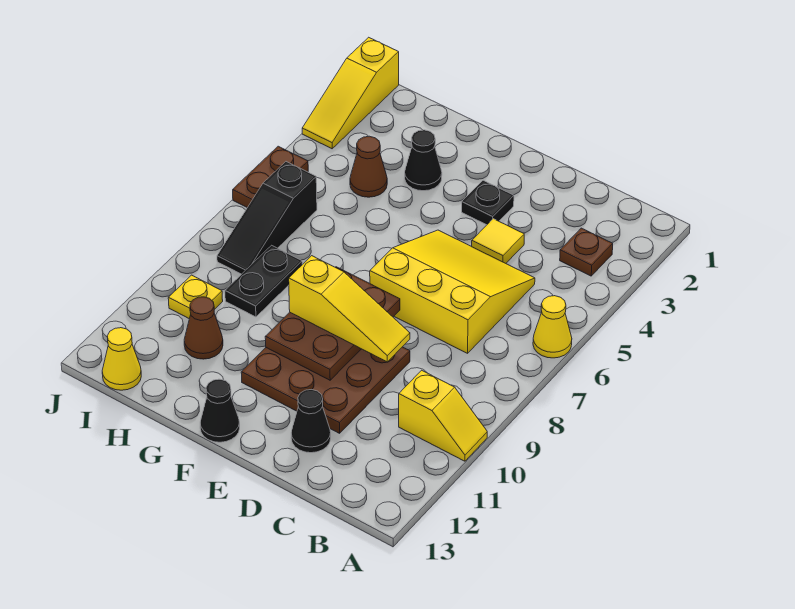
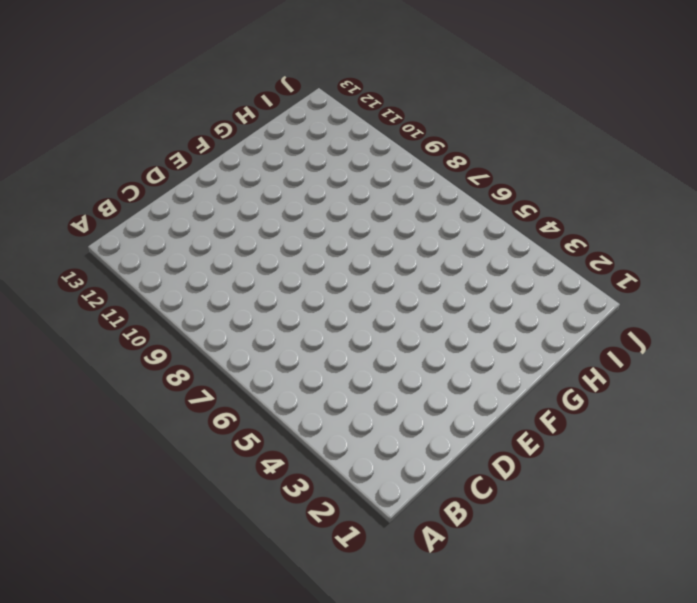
none -> yellow 1x1 cone [533,296,572,358]
none -> yellow 1x2 slope [399,370,487,461]
none -> brown 1x1 plate [560,228,613,276]

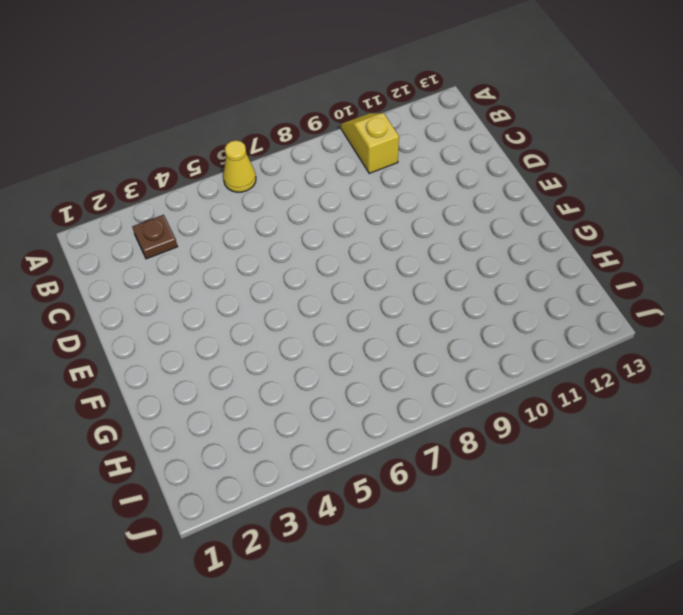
none -> yellow 3x3 slope [370,230,535,353]
none -> yellow 1x1 tile [472,219,524,263]
none -> brown 3x3 plate [241,347,410,433]

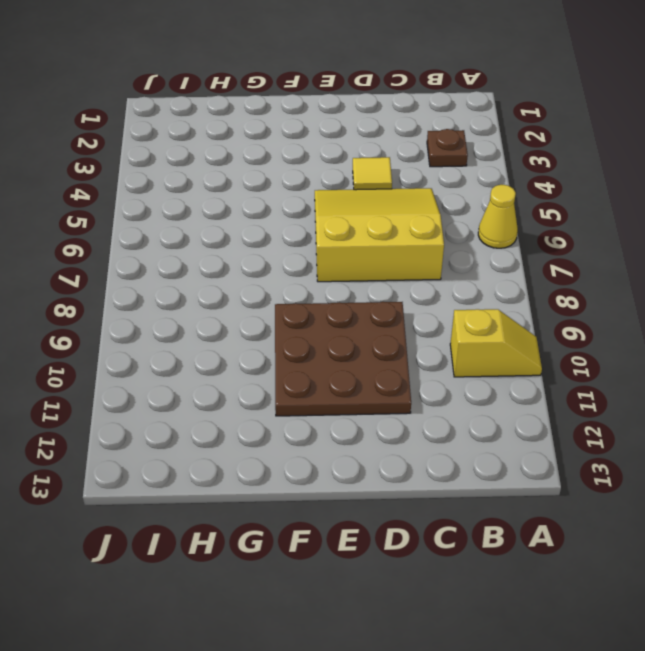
none -> black 1x1 cone [291,390,331,453]
none -> black 1x1 plate [462,180,514,225]
none -> black 1x1 cone [200,379,240,442]

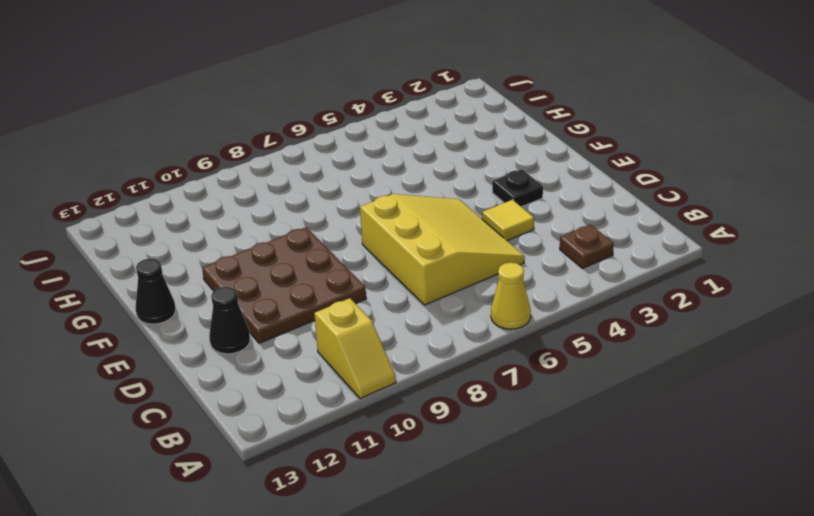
none -> black 1x1 cone [405,130,442,191]
none -> brown 1x1 cone [350,136,387,197]
none -> black 1x2 plate [225,245,302,317]

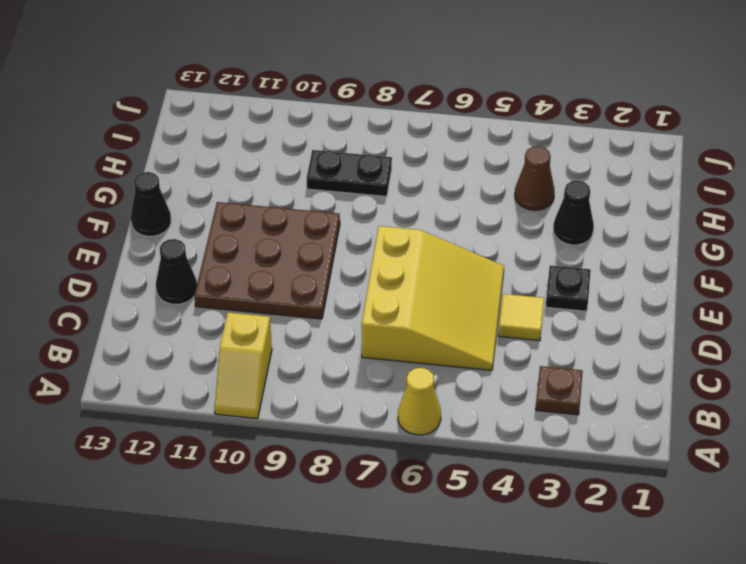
none -> brown 1x1 cone [184,297,223,359]
none -> black 1x3 slope [217,162,317,274]
none -> yellow 1x1 plate [168,275,223,319]

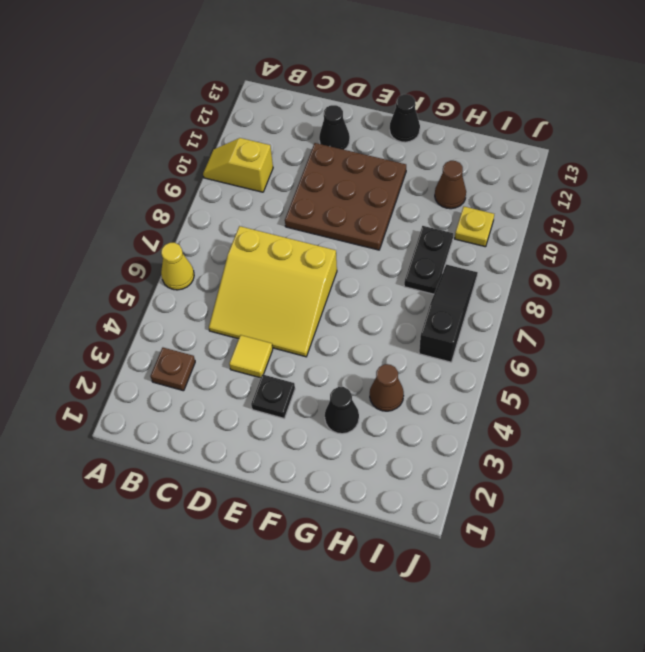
none -> yellow 1x1 cone [102,328,141,390]
none -> yellow 1x3 slope [302,37,399,149]
none -> brown 1x2 plate [233,146,308,208]

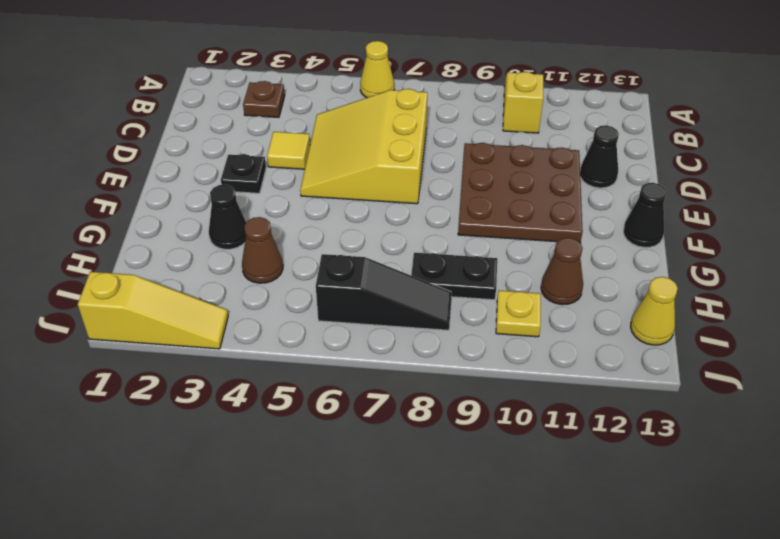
none -> brown 1x2 plate [233,146,308,208]
none -> brown 2x3 plate [265,267,400,380]
none -> yellow 1x3 slope [289,256,410,362]

